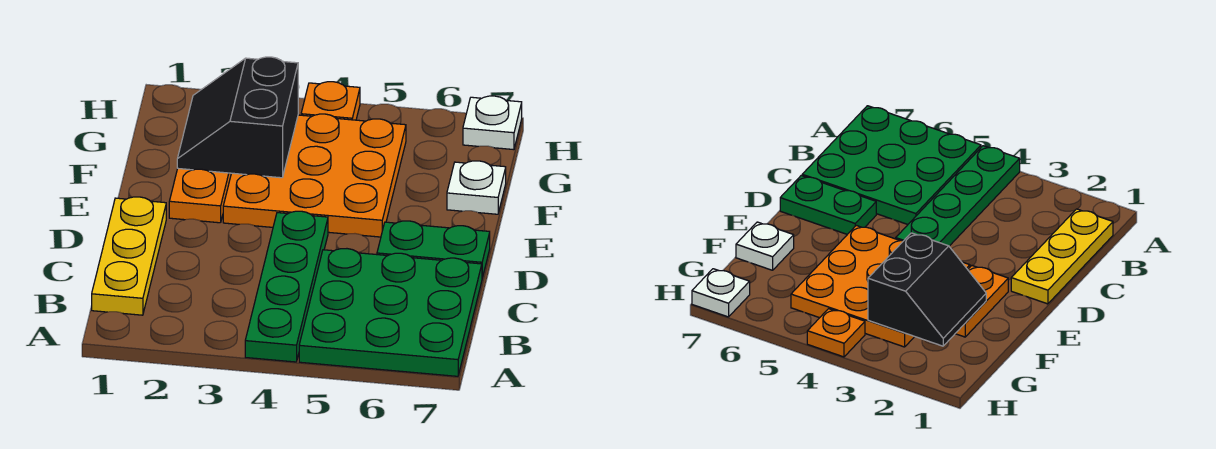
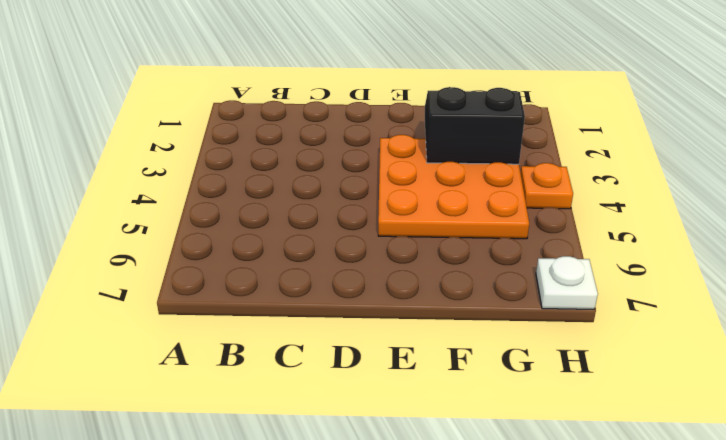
none -> green 1x4 plate [245,211,328,362]
none -> green 3x3 plate [299,249,482,376]

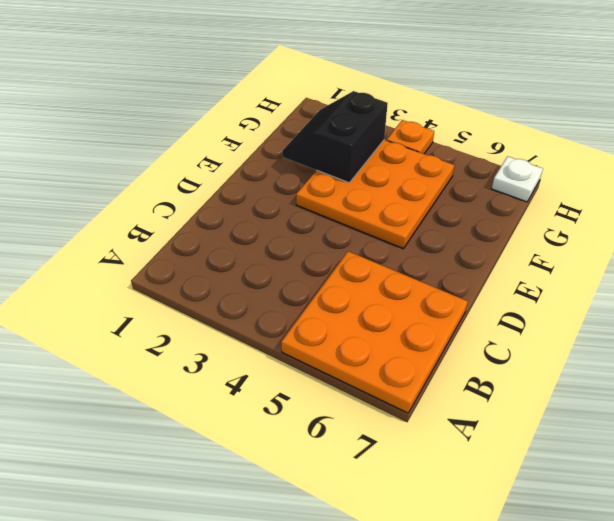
orange 3x3 plate [281,251,468,413] -> green 3x3 plate [299,249,482,376]
none -> green 1x4 plate [245,211,328,362]
none -> yellow 1x3 plate [92,197,166,315]

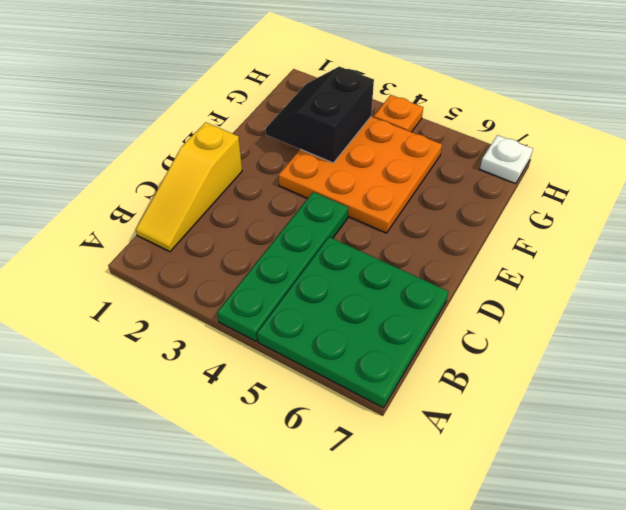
yellow 1x3 slope [136,122,242,252] -> yellow 1x3 plate [92,197,166,315]
none -> green 1x2 plate [377,221,490,278]
none -> orange 1x2 plate [169,169,231,223]

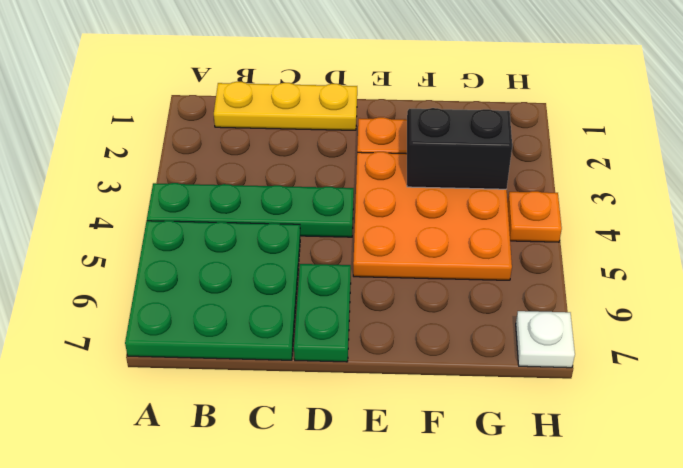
none -> white 1x1 plate [447,161,506,214]

